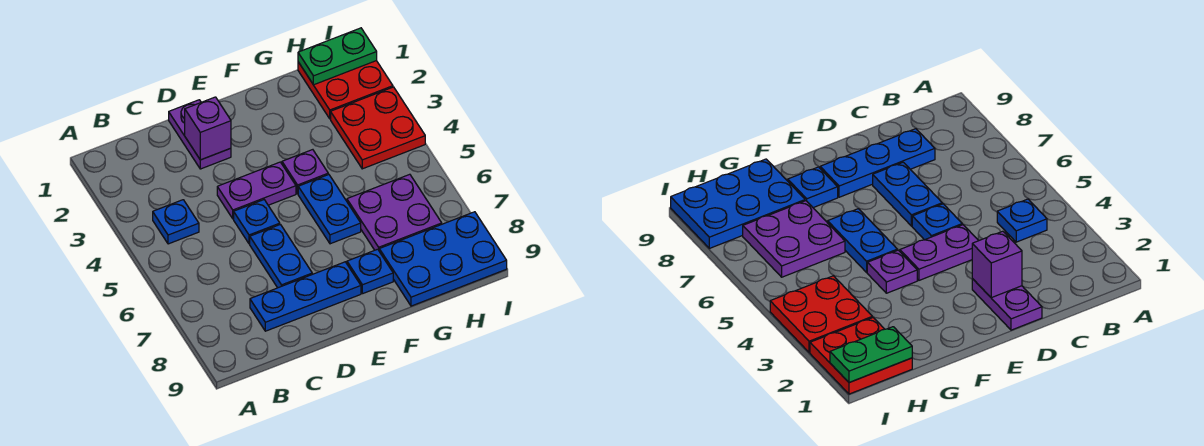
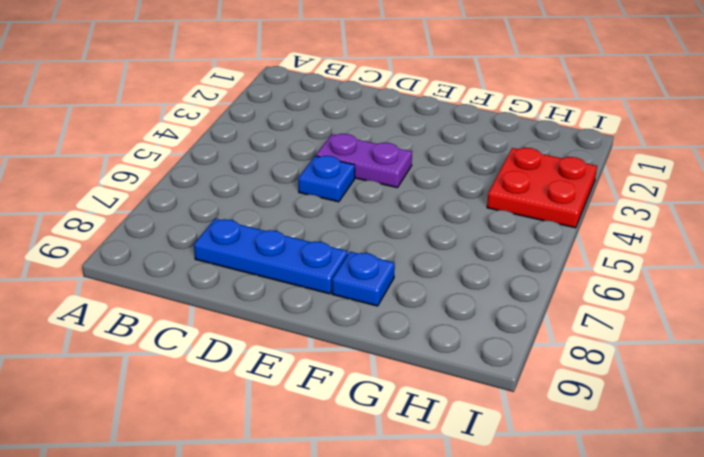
none -> blue 1x1 plate [153,200,199,244]
none -> purple 1x2 plate [169,100,231,169]
none -> blue 1x2 plate [250,225,312,288]

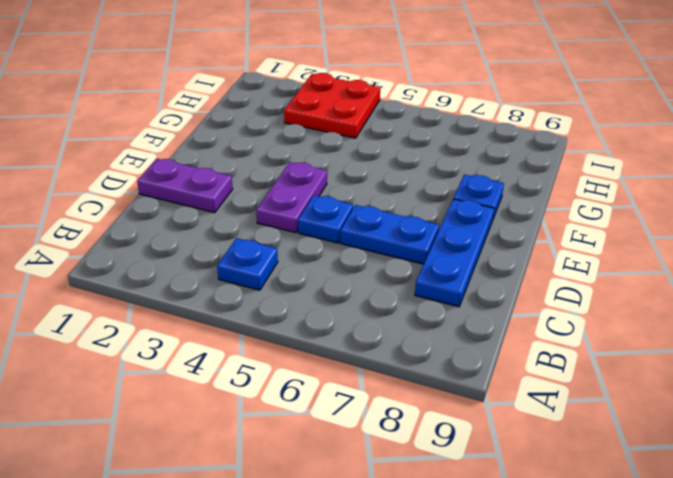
none -> purple 1x1 plate [282,150,328,194]
none -> blue 1x2 plate [298,174,361,244]
none -> purple 2x2 plate [347,174,442,250]

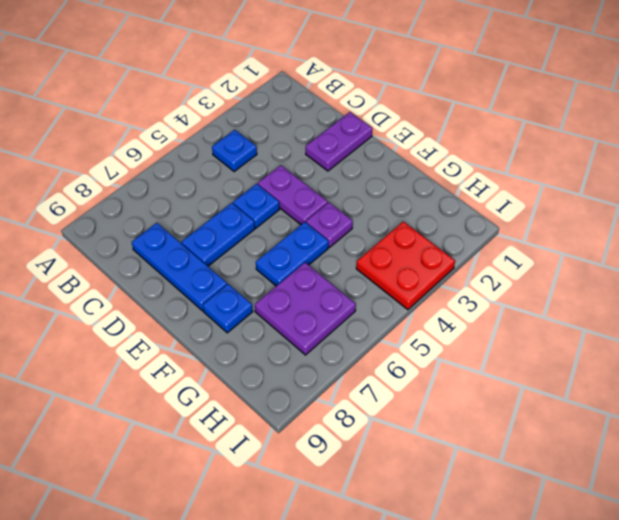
none -> blue 2x3 plate [379,212,507,306]
none -> red 2x2 plate [298,61,393,119]
none -> purple 1x1 brick [185,97,231,160]

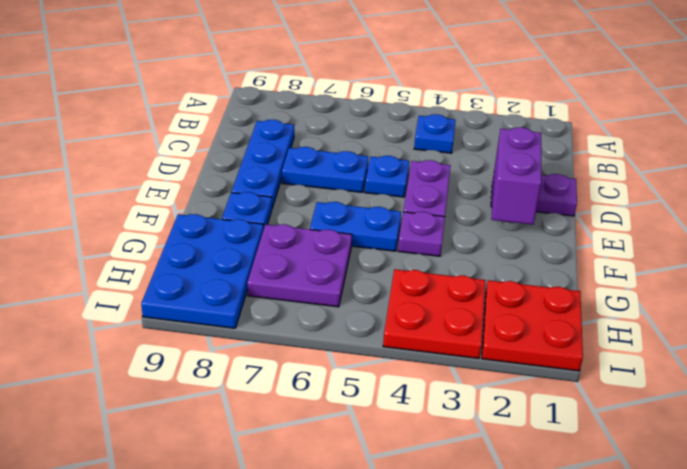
purple 1x2 brick [491,127,541,225] -> purple 1x1 brick [185,97,231,160]
none -> green 1x2 plate [298,28,377,85]

